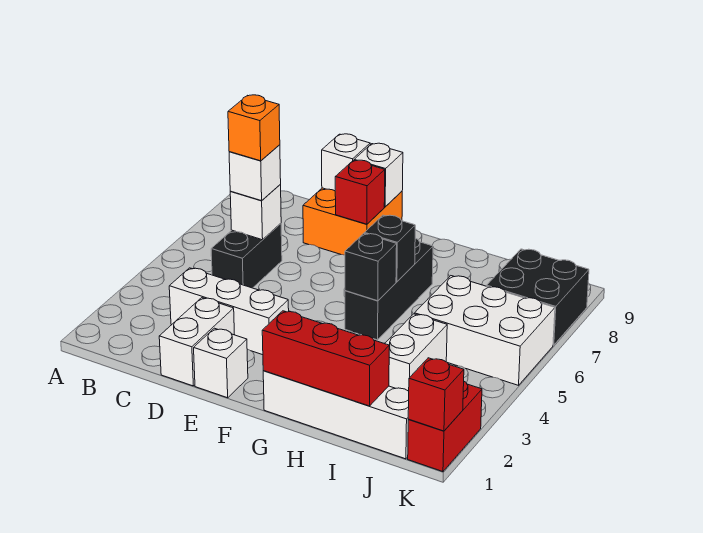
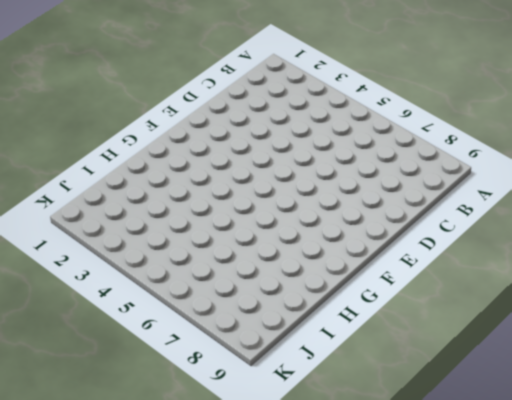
none -> white 1x3 brick [169,268,289,355]
none -> black 1x2 brick [211,224,282,288]
none -> white 1x2 brick [159,298,235,386]

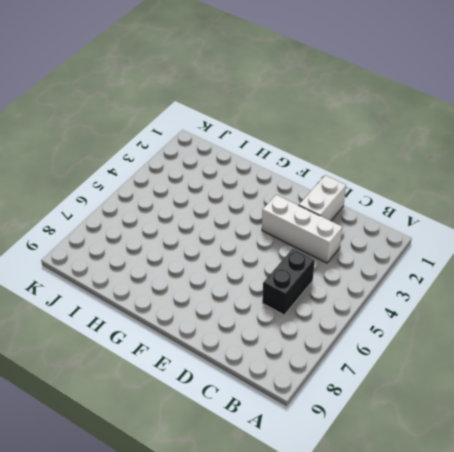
none -> orange 2x2 brick [303,188,402,255]
none -> white 1x1 brick [194,328,248,398]
none -> white 1x4 brick [263,371,409,459]

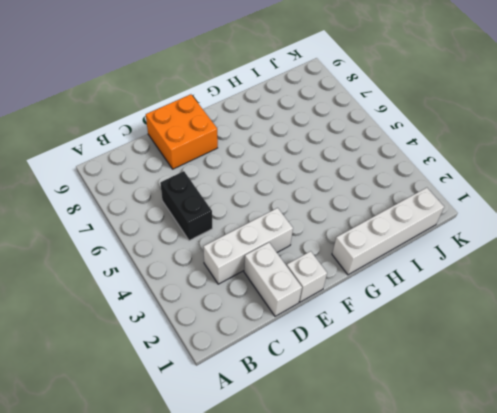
none -> black 1x3 brick [345,238,433,340]
none -> white 1x2 brick [385,314,447,391]
none -> white 2x3 brick [415,276,555,385]

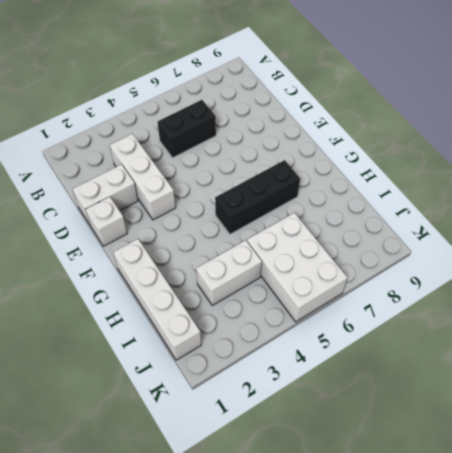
none -> orange 2x2 brick [303,188,402,255]
none -> black 2x2 brick [487,249,589,345]
none -> red 1x2 brick [408,382,482,472]

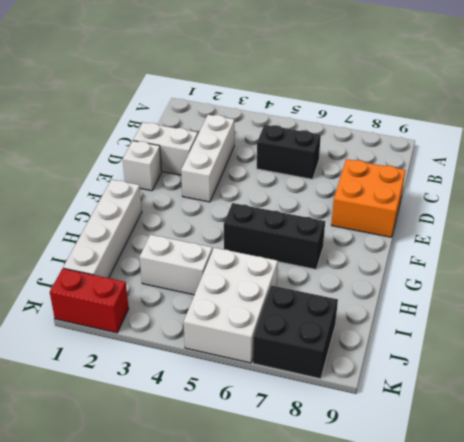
none -> white 1x1 brick [230,185,281,240]
none -> white 1x1 brick [322,134,370,191]
none -> red 1x1 brick [335,160,385,224]

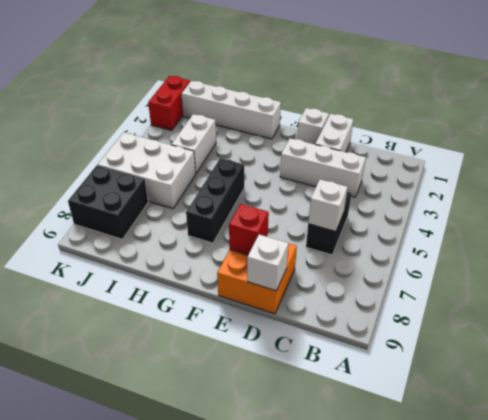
none -> white 1x1 brick [354,143,403,207]
none -> red 1x3 brick [262,311,389,406]
none -> black 1x1 brick [345,233,397,301]

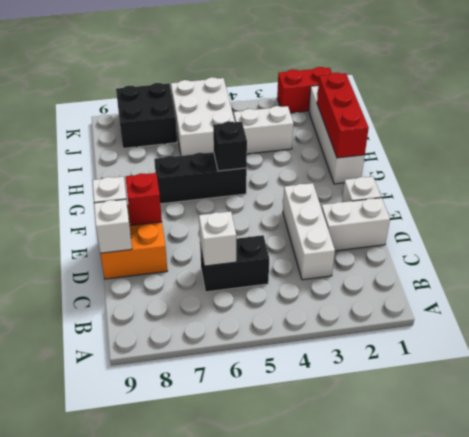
none -> black 1x1 brick [365,215,415,282]
none -> red 1x1 brick [408,358,464,431]
none -> white 1x1 brick [229,145,281,201]

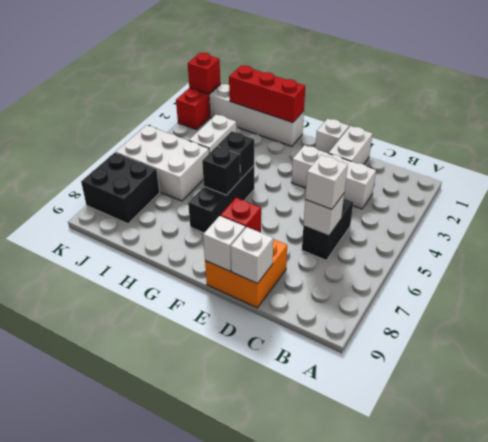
none -> orange 1x1 brick [228,95,280,161]

